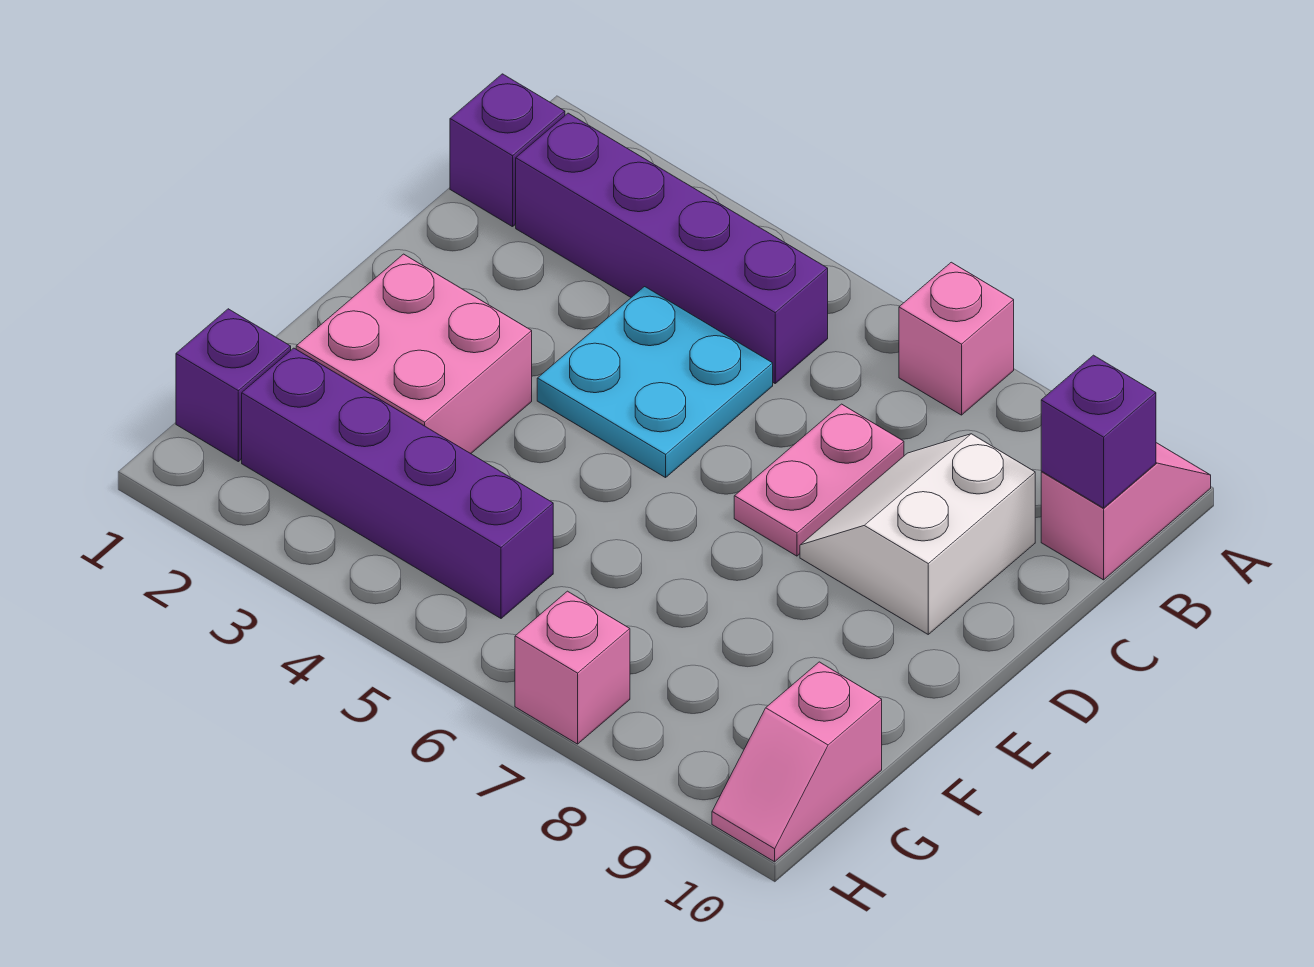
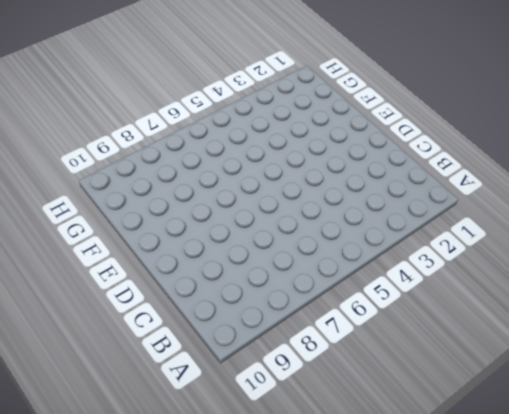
none -> pink 1x1 brick [899,262,1014,415]
none -> pink 1x2 slope [1041,443,1211,580]
none -> purple 1x1 brick [450,74,565,227]

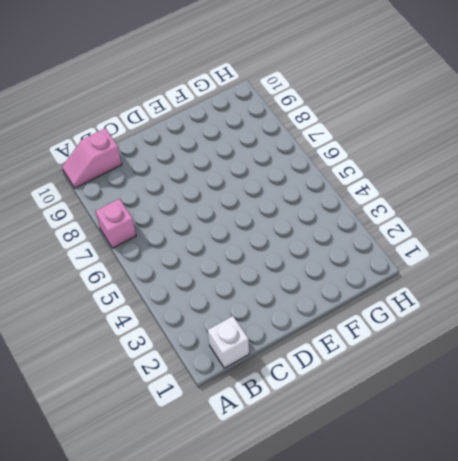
white 1x1 brick [208,316,249,368] -> purple 1x1 brick [450,74,565,227]
none -> purple 1x4 brick [516,113,828,383]
none -> cyan 2x2 plate [537,287,773,478]
none -> pink 1x2 plate [734,404,904,556]

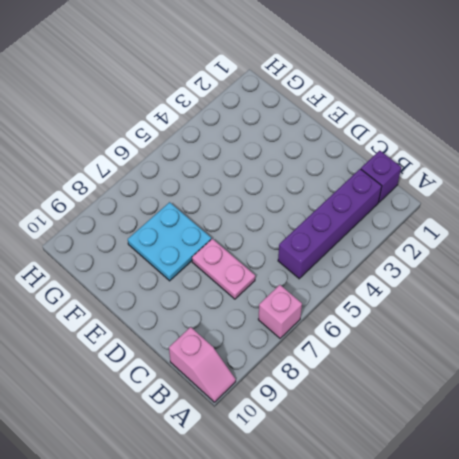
cyan 2x2 plate [128,202,211,281] -> cyan 2x2 plate moved to [537,287,773,478]
none -> white 2x2 slope [800,434,1035,634]
none -> pink 2x2 brick [296,254,532,454]
none -> purple 1x1 brick [176,309,291,462]

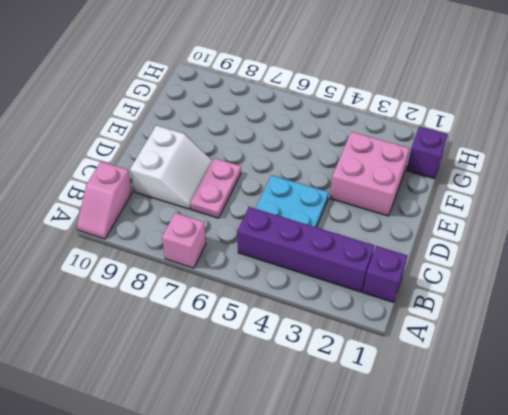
none -> purple 1x4 brick [242,348,553,618]
none -> pink 1x2 slope [712,662,882,862]
none -> pink 1x1 brick [515,591,630,744]

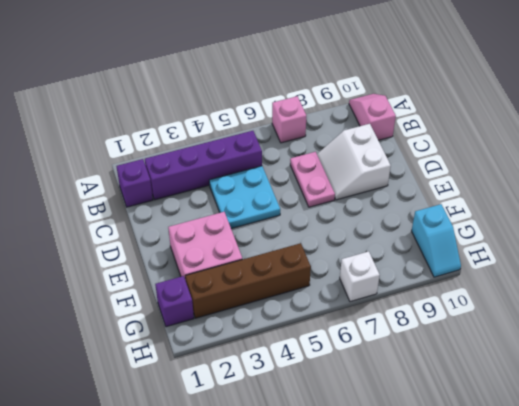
brown 1x4 brick [185,243,311,318] -> purple 1x4 brick [242,348,553,618]
cyan 1x2 slope [412,204,461,277] -> pink 1x2 slope [712,662,882,862]
white 1x1 brick [340,251,380,302] -> pink 1x1 brick [515,591,630,744]
none -> purple 1x1 brick [1041,355,1156,508]

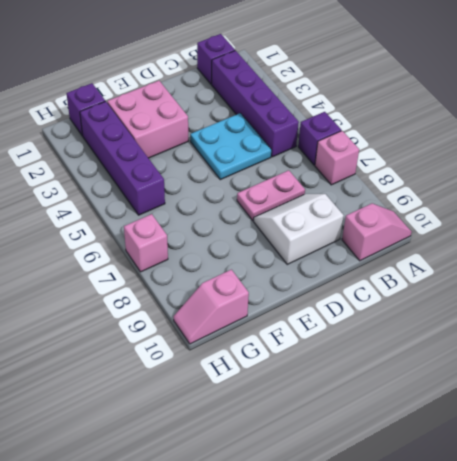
purple 1x1 brick [298,112,341,165] -> purple 1x1 brick moved to [1041,355,1156,508]

